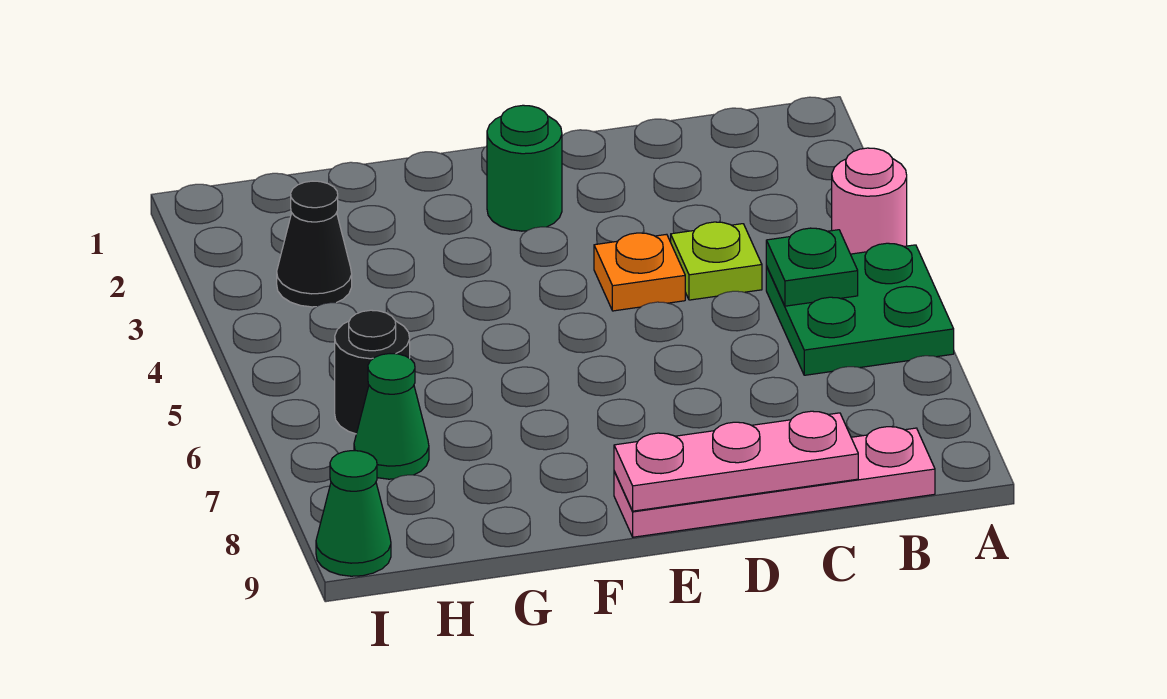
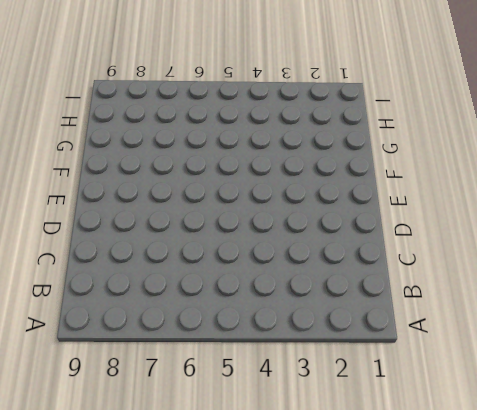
none -> pink 1x1 round brick [832,148,907,254]
none -> green 2x2 plate [766,243,954,375]
none -> pink 1x4 plate [614,427,935,537]

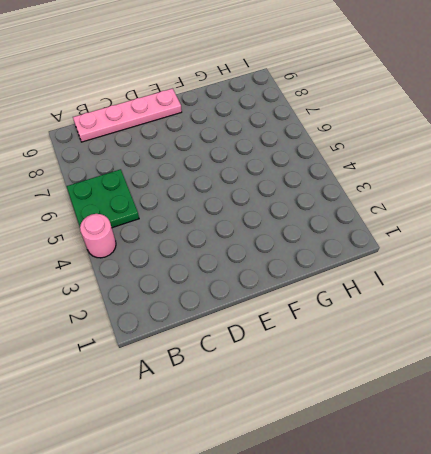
none -> lime 1x1 plate [671,222,762,300]
none -> orange 1x1 plate [594,233,685,311]
none -> green 1x1 round brick [487,105,562,231]

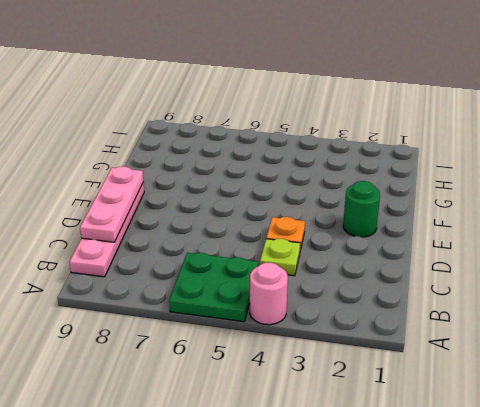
none -> black 1x1 cone [277,181,352,307]
none -> black 1x1 round brick [335,310,410,434]
none -> green 1x1 cone [354,354,429,479]

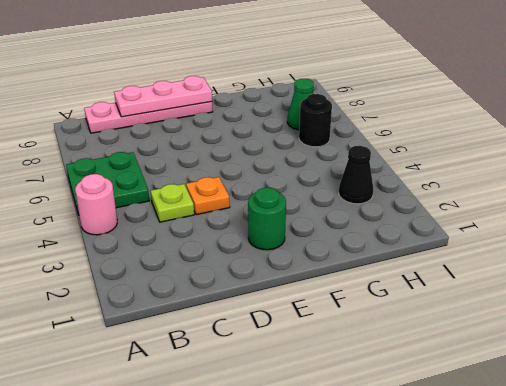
none -> green 1x1 cone [316,451,391,576]
none -> green 1x1 plate [766,228,858,306]

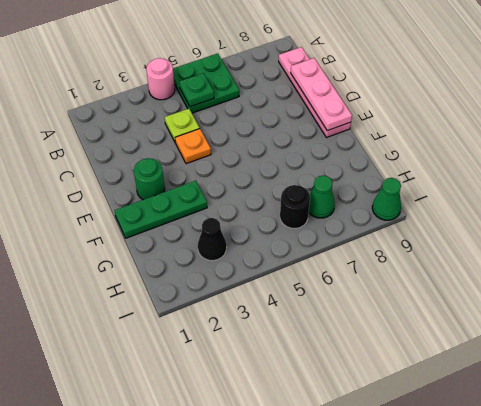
green 1x3 plate [115,181,207,238] -> none

